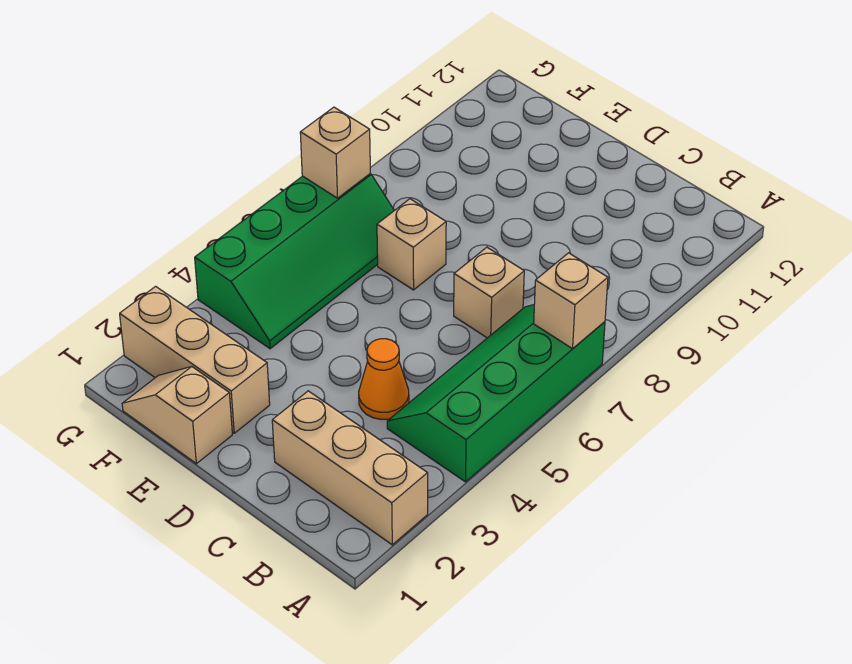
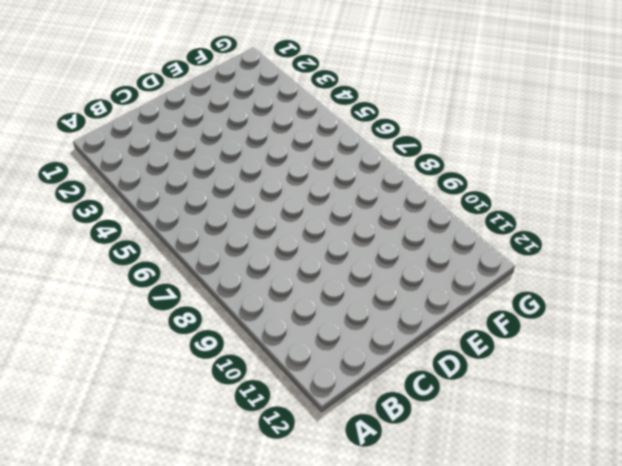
none -> tan 1x3 brick [272,391,428,545]
none -> green 2x4 slope [387,305,605,482]

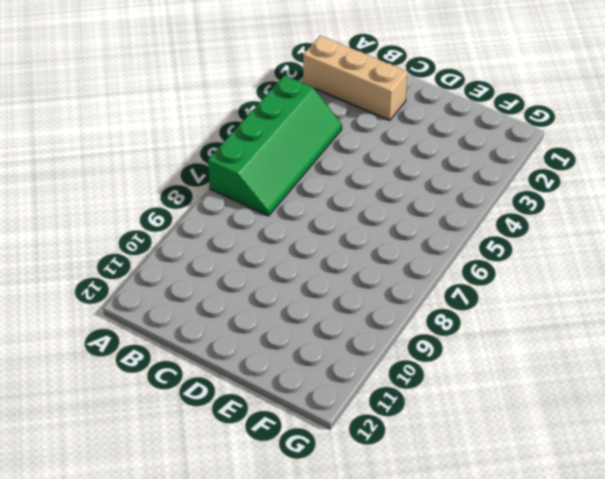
none -> orange 1x1 cone [359,339,409,420]
none -> tan 1x1 brick [454,247,524,338]

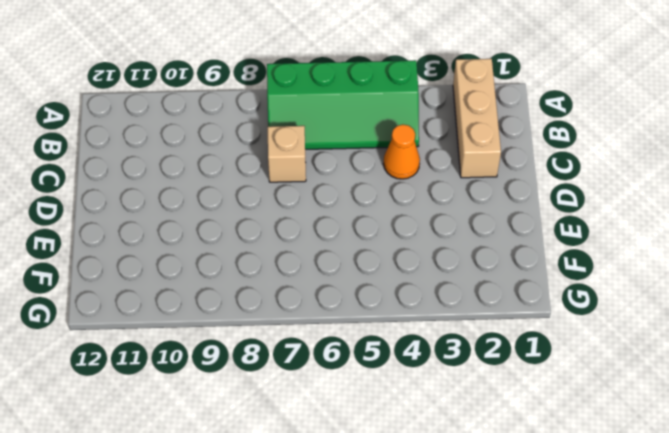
none -> tan 1x2 slope [122,367,232,464]
none -> tan 1x3 brick [120,286,270,433]

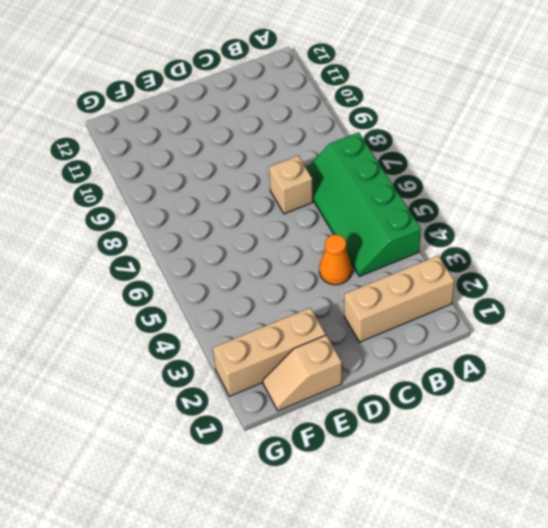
none -> tan 1x1 brick [377,199,446,290]
none -> green 2x4 slope [195,174,394,349]

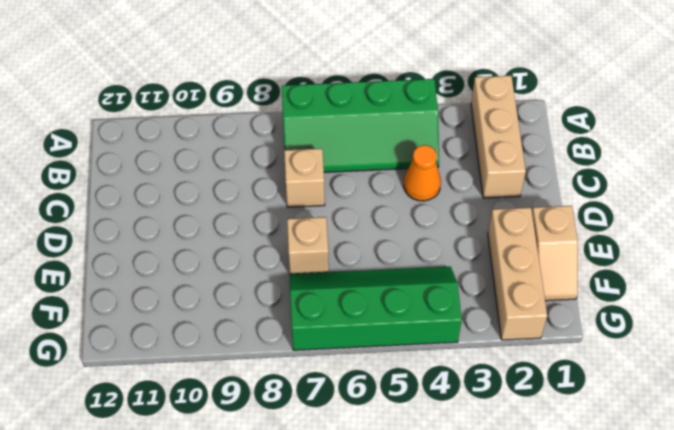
none -> tan 1x1 brick [534,253,608,349]
none -> tan 1x1 brick [300,107,370,198]

